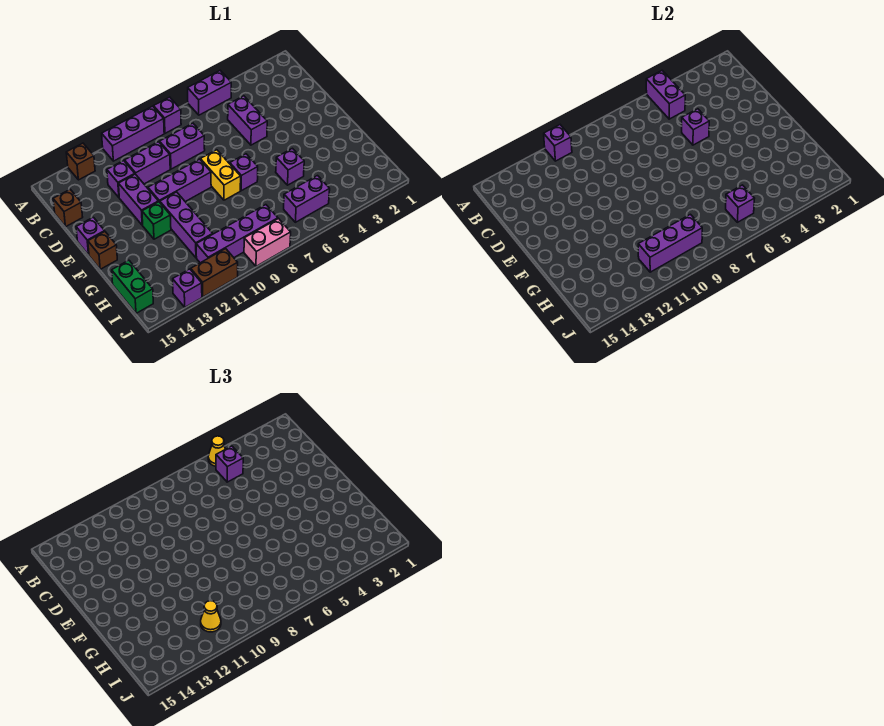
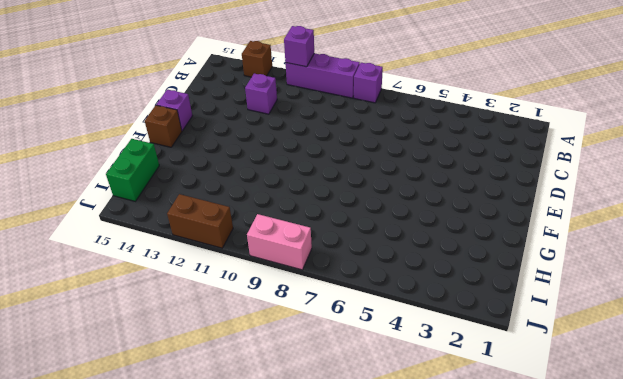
none -> purple 1x2 brick [188,70,231,115]
none -> purple 1x2 brick [228,96,267,145]
none -> purple 1x2 brick [159,123,205,169]
none -> purple 1x2 brick [125,142,170,184]

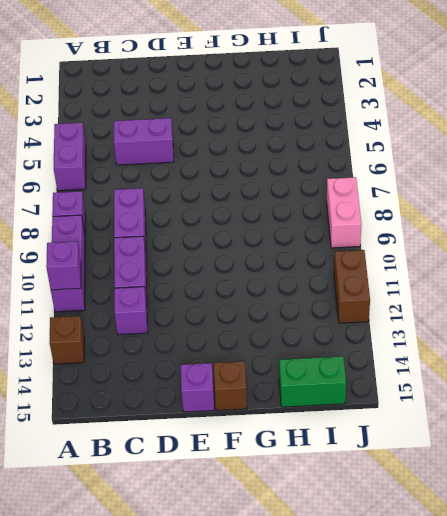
none -> brown 1x1 brick [53,189,83,227]
none -> purple 1x2 brick [119,174,158,225]
none -> yellow 1x2 brick [200,150,241,200]
none -> purple 1x3 brick [148,159,211,202]

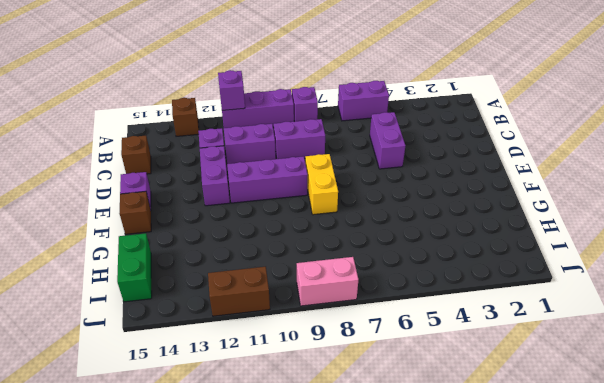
none -> purple 1x1 brick [230,154,258,191]
none -> purple 1x3 brick [160,192,213,258]
none -> green 1x1 brick [142,202,171,239]
none -> purple 1x1 brick [276,148,304,185]

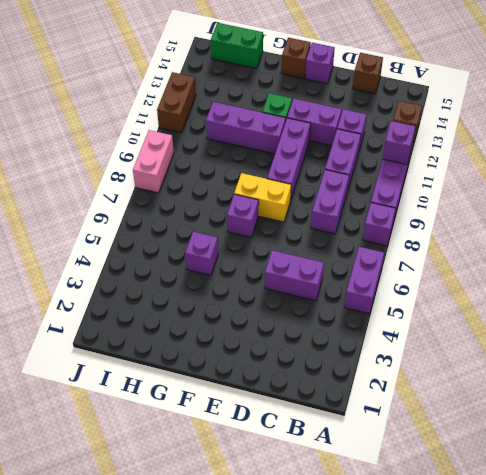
none -> purple 1x2 brick [284,176,330,222]
none -> purple 1x4 brick [196,205,278,263]
none -> purple 1x1 brick [173,269,202,307]
none -> purple 1x2 brick [646,70,685,119]

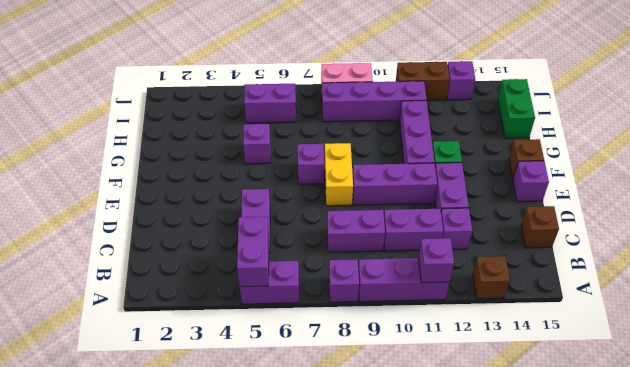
none -> purple 1x1 brick [682,109,709,145]
none -> purple 1x1 brick [726,185,755,222]
none -> purple 1x3 brick [638,214,702,272]
none -> yellow 1x1 cone [208,436,225,466]

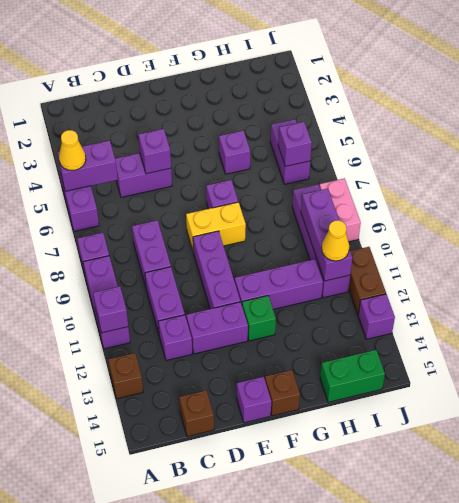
none -> purple 1x1 brick [216,446,243,482]

